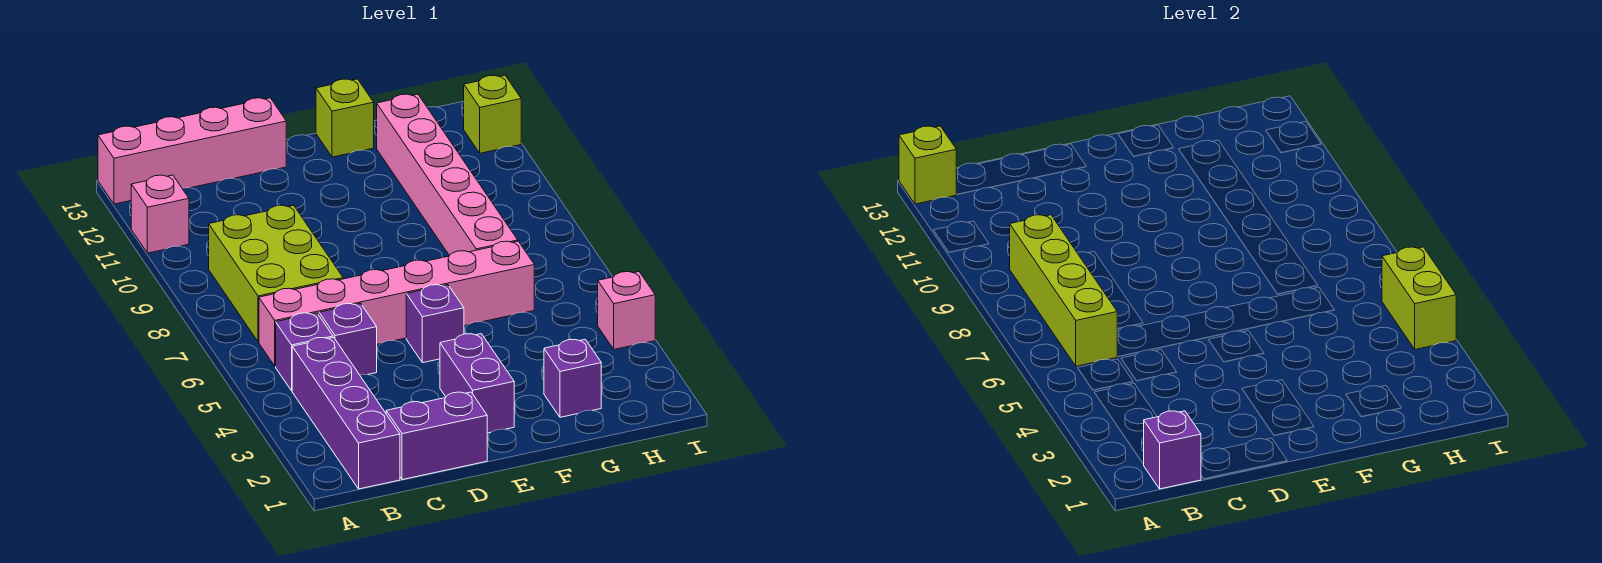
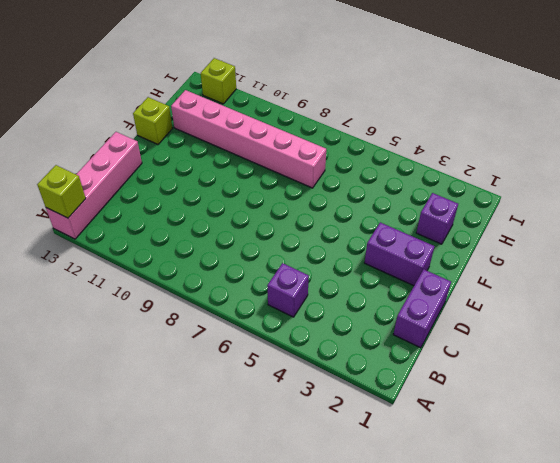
none -> pink 1x1 brick [131,175,189,253]
none -> purple 1x4 brick [292,337,400,489]
none -> pink 1x6 brick [259,241,534,366]

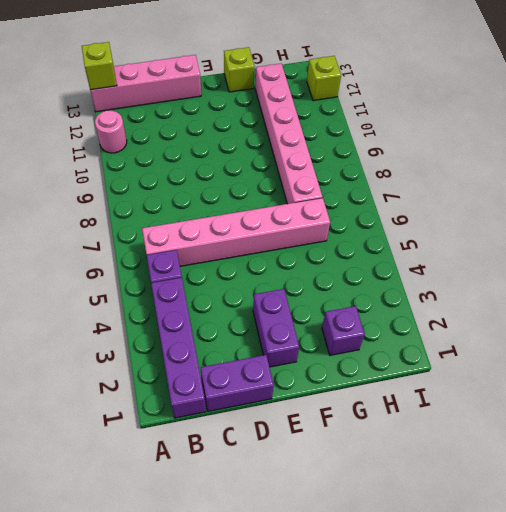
pink 1x1 round brick [95,110,127,153] -> pink 1x1 brick [131,175,189,253]
none -> lime 2x3 brick [209,205,343,342]
none -> purple 1x1 brick [319,303,377,375]
none -> purple 1x1 brick [406,285,464,363]

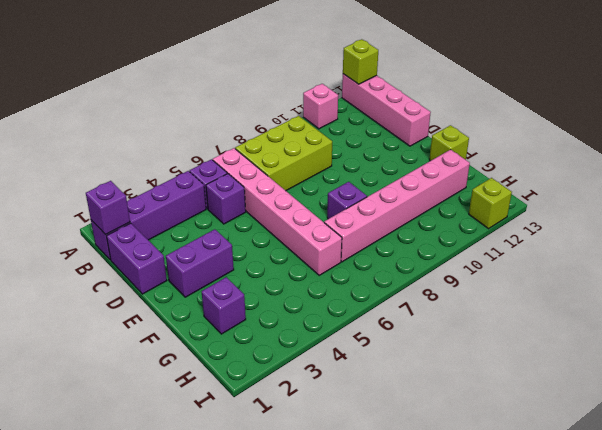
purple 1x1 brick [327,182,367,219] -> purple 1x1 brick moved to [406,285,464,363]
none -> pink 1x1 brick [598,272,655,349]
none -> lime 1x4 brick [1010,215,1117,366]
none -> lime 1x2 brick [1382,247,1456,349]

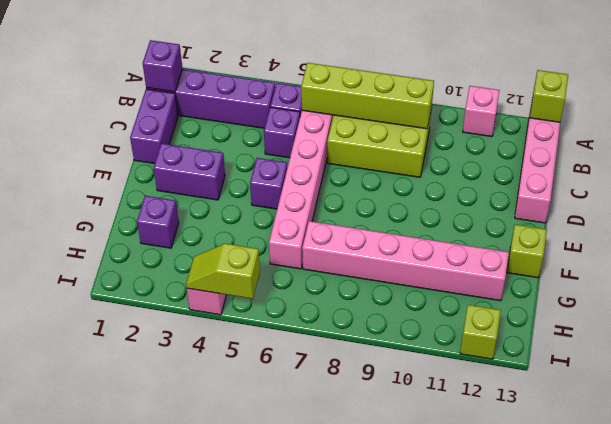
lime 1x2 slope [186,244,260,299] -> lime 1x2 brick [1382,247,1456,349]

